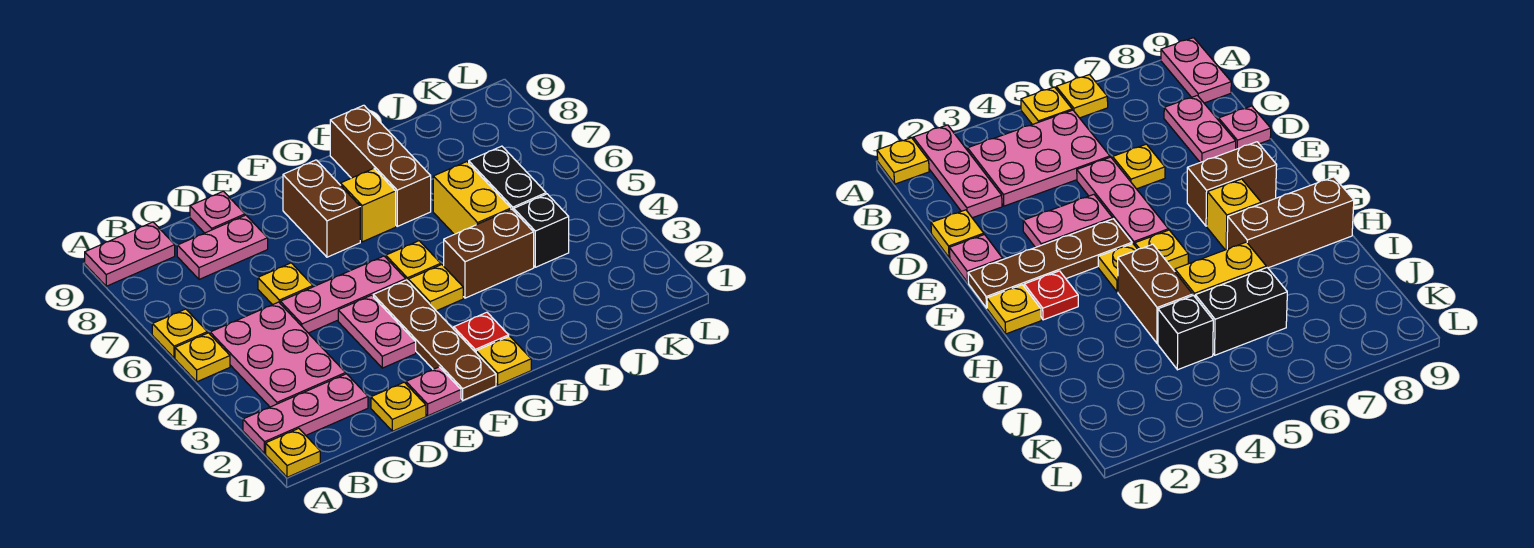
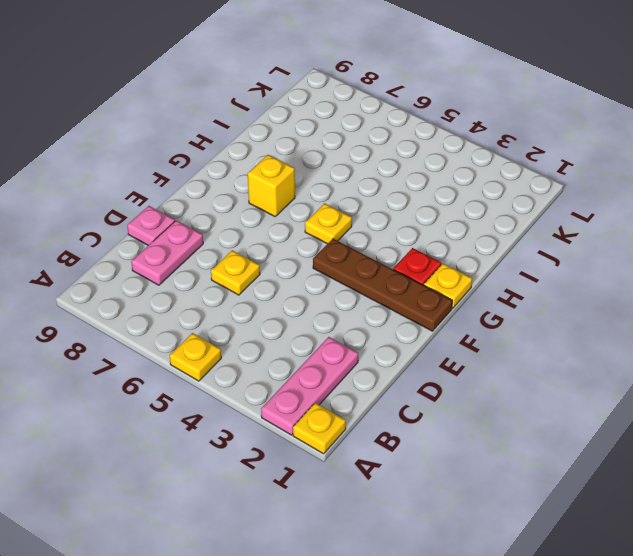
none -> yellow 1x1 plate [152,309,207,358]
none -> pink 1x2 plate [85,222,175,286]
none -> pink 2x3 plate [210,302,346,407]

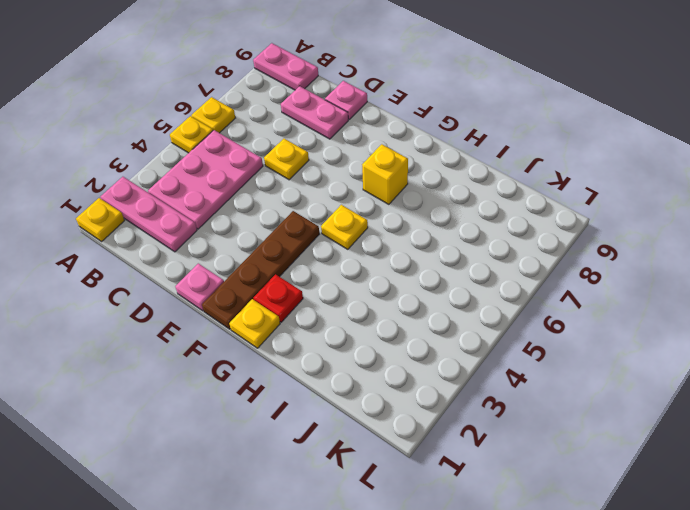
none -> yellow 1x1 plate [371,382,426,431]
none -> pink 1x3 plate [280,256,406,333]
none -> pink 1x2 plate [338,295,416,368]

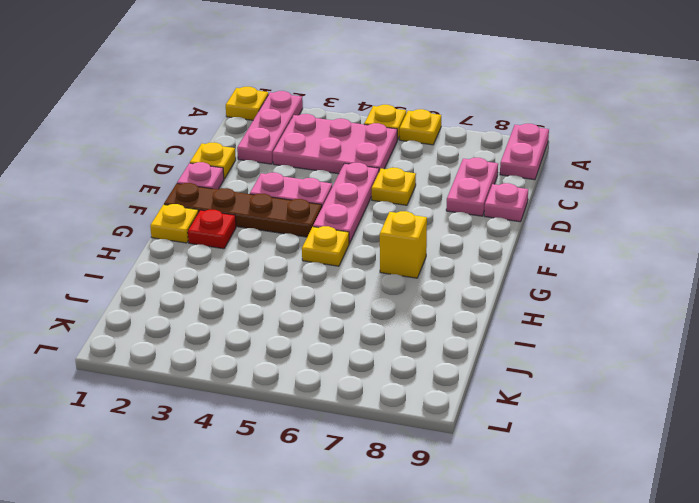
none -> brown 1x2 brick [283,160,360,257]
none -> yellow 1x1 plate [408,265,463,311]
none -> brown 1x2 brick [444,209,534,298]

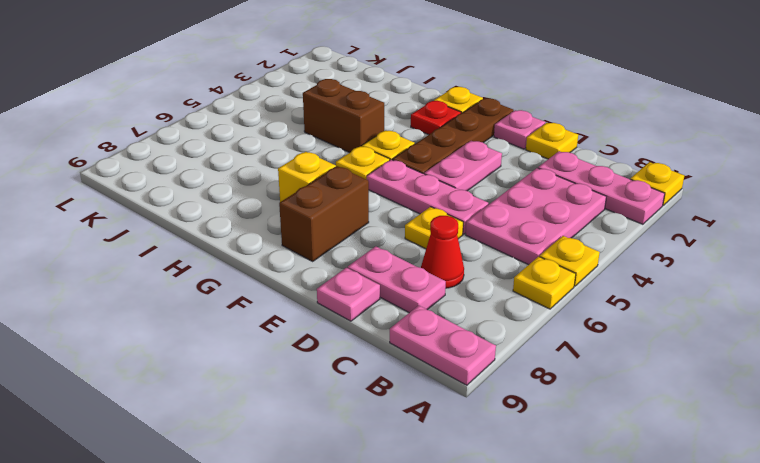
red 1x1 cone [421,216,464,288] -> none
none -> brown 1x3 brick [330,105,431,226]
none -> yellow 1x2 brick [433,162,511,234]
none -> black 1x1 brick [514,194,569,267]

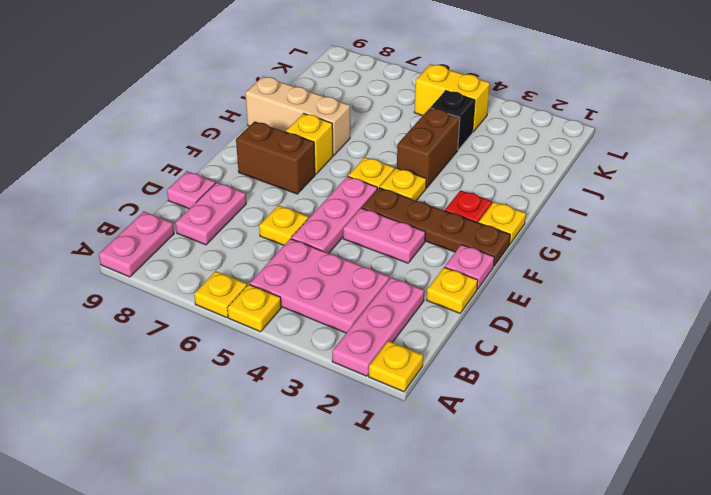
tan 1x3 brick [245,76,350,156] -> brown 1x3 brick [330,105,431,226]
yellow 1x2 brick [414,64,490,132] -> yellow 1x2 brick moved to [433,162,511,234]
none -> black 1x2 brick [469,146,546,211]

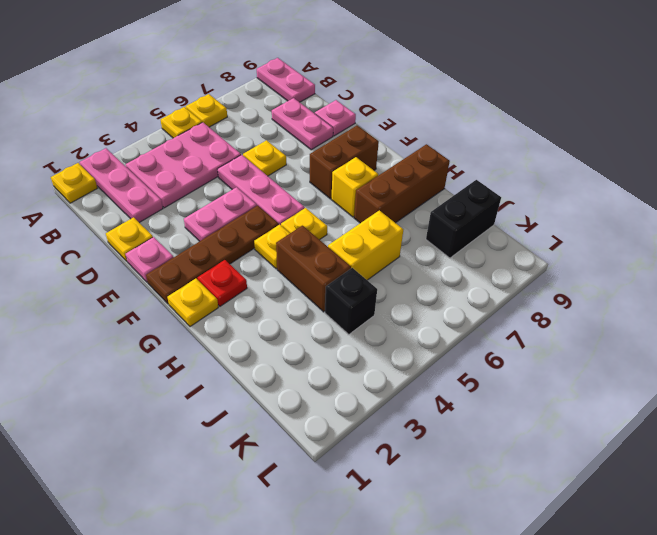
black 1x2 brick [426,180,501,258] -> black 1x2 brick moved to [469,146,546,211]

